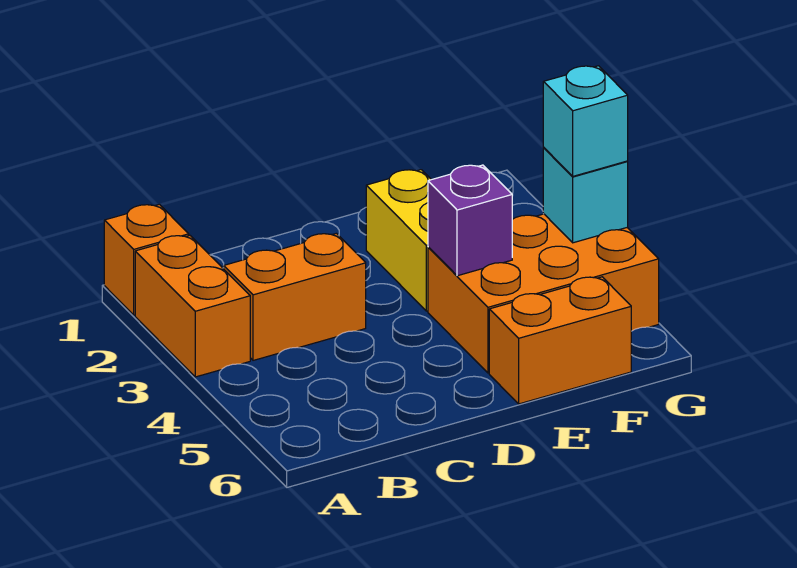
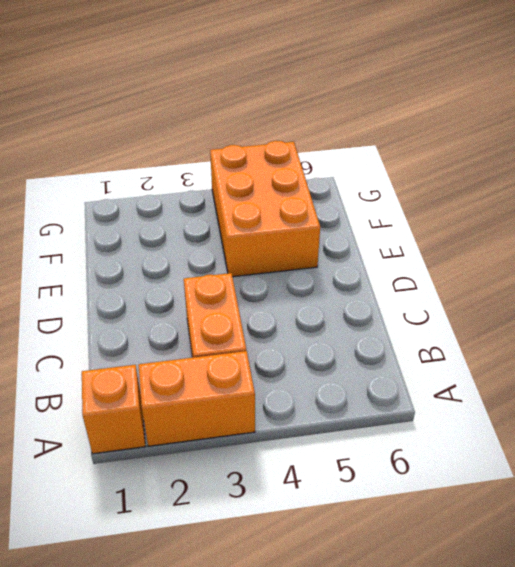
none -> yellow 1x2 brick [366,170,431,311]
none -> orange 1x2 brick [489,277,631,404]

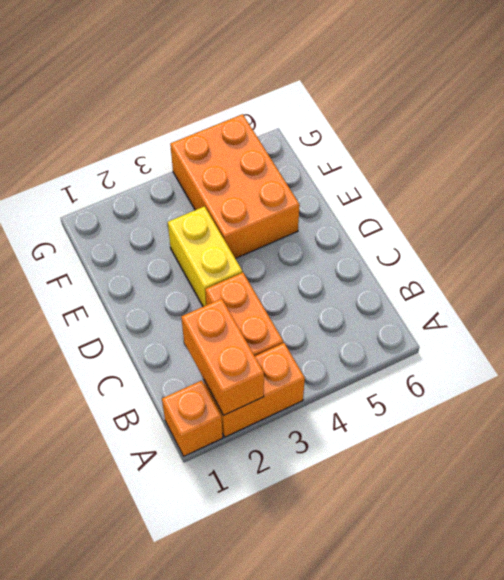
orange 1x2 brick [181,299,264,415] -> orange 1x2 brick moved to [489,277,631,404]
yellow 1x2 brick [168,206,242,307] -> yellow 1x2 brick turned to [366,170,431,311]
none -> purple 1x1 brick [428,165,512,276]
none -> cyan 1x1 brick [543,148,628,243]

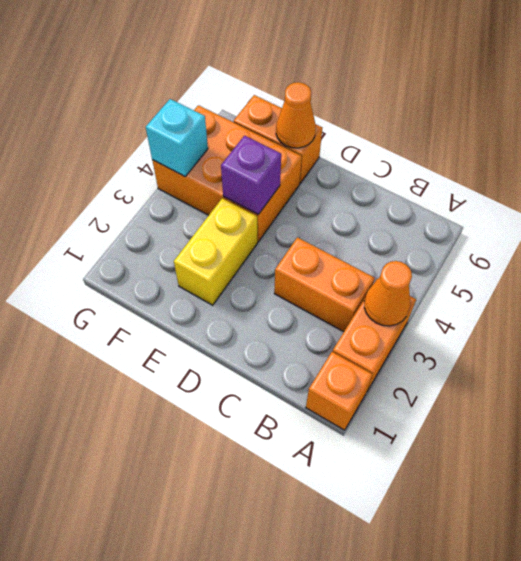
orange 1x1 cone [364,261,412,326] -> none
orange 1x1 cone [276,82,316,148] -> none
none -> cyan 1x1 brick [543,66,628,176]

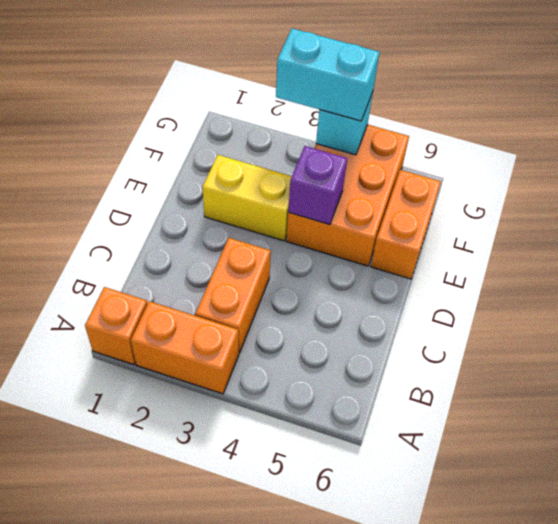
cyan 1x2 brick [276,28,379,121] -> cyan 1x1 brick [543,66,628,176]

